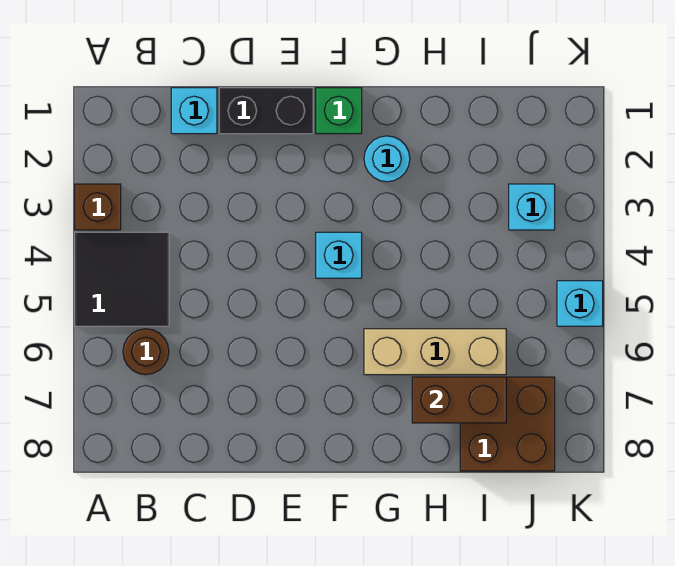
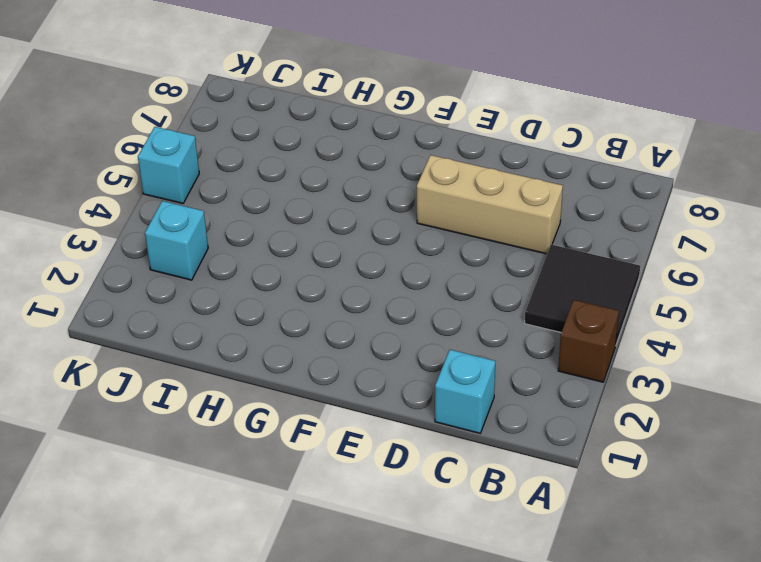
tan 1x3 brick [417,155,563,254] -> tan 1x3 brick moved to [364,329,506,375]
none -> brown 1x1 round brick [123,329,169,375]
none -> black 1x2 brick [219,88,313,134]
none -> green 1x1 brick [316,88,362,134]

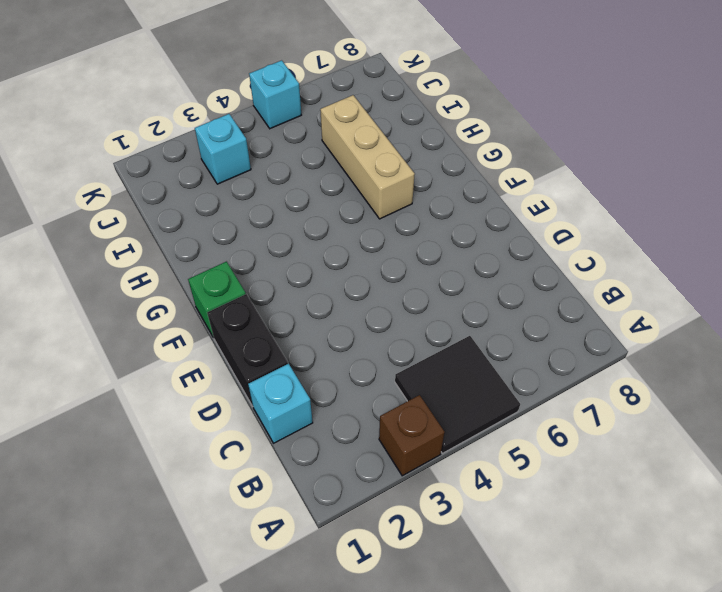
none -> brown 1x1 round brick [123,329,169,375]
none -> cyan 1x1 brick [316,232,362,278]
none -> cyan 1x1 round brick [364,136,410,182]

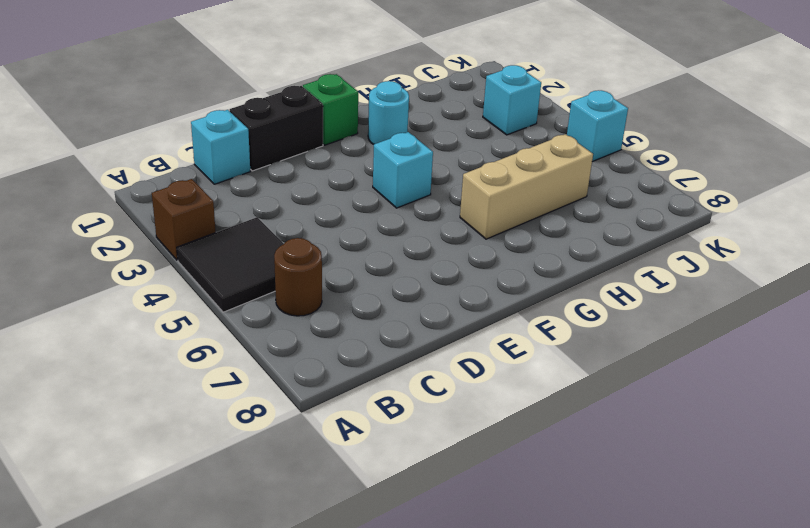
none -> brown 2x2 brick [460,377,555,471]
none -> brown 1x2 brick [412,377,506,423]

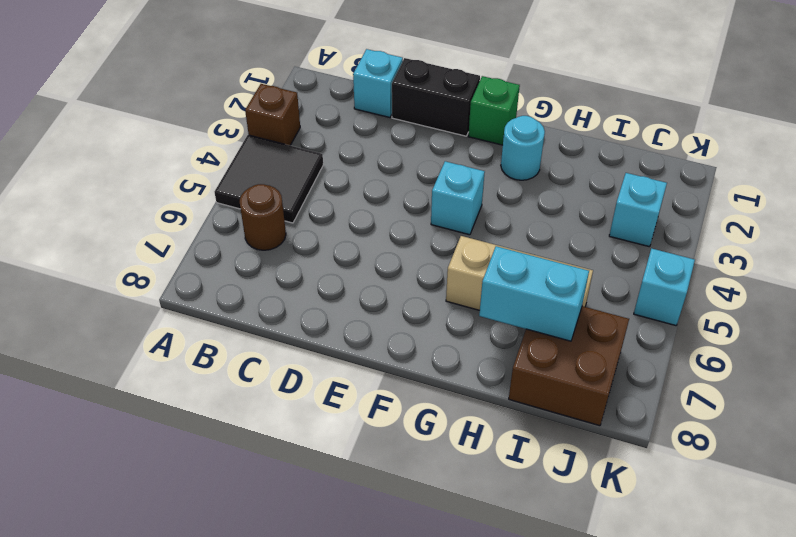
cyan 1x2 brick [479,246,589,341] -> brown 1x2 brick [412,377,506,423]

